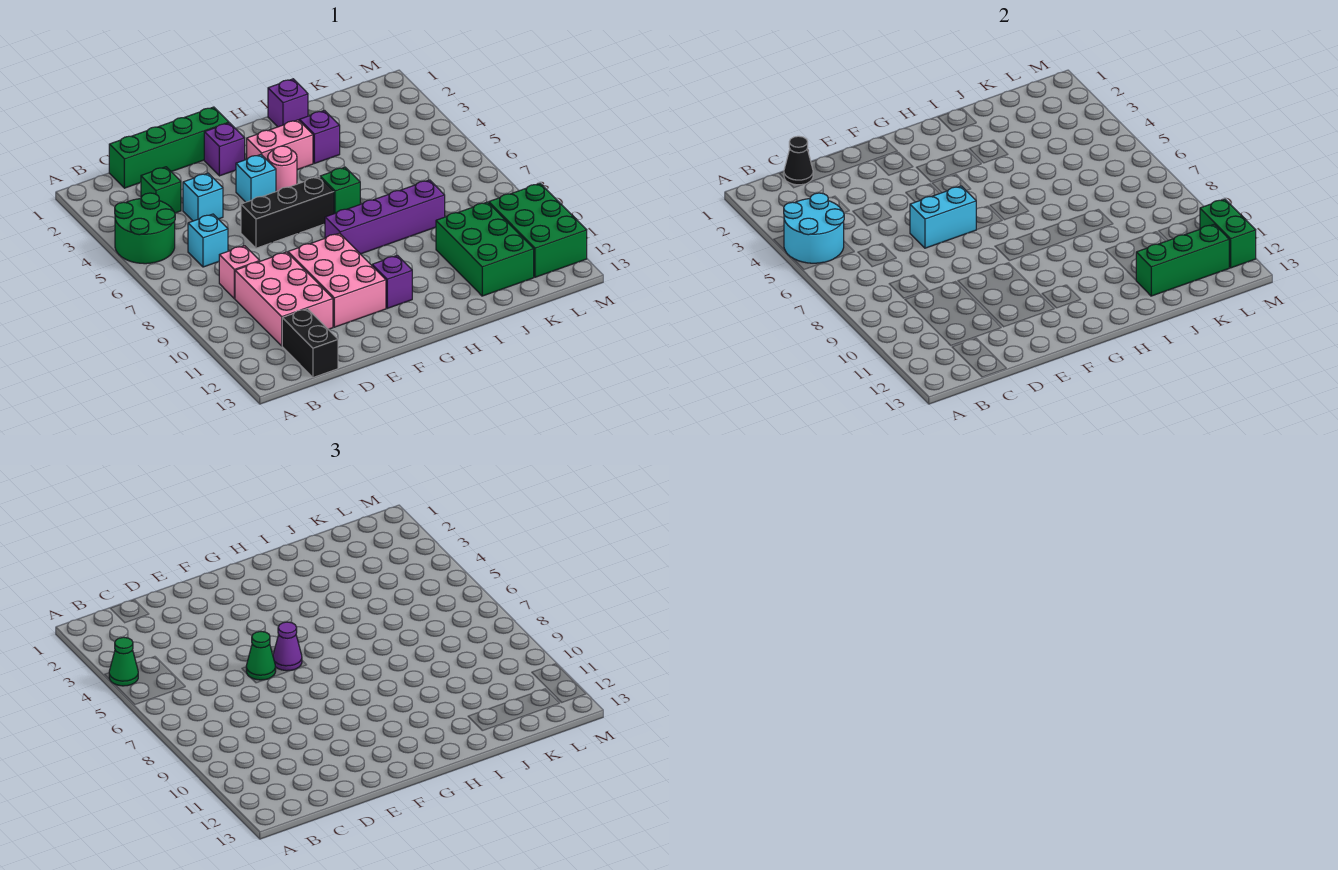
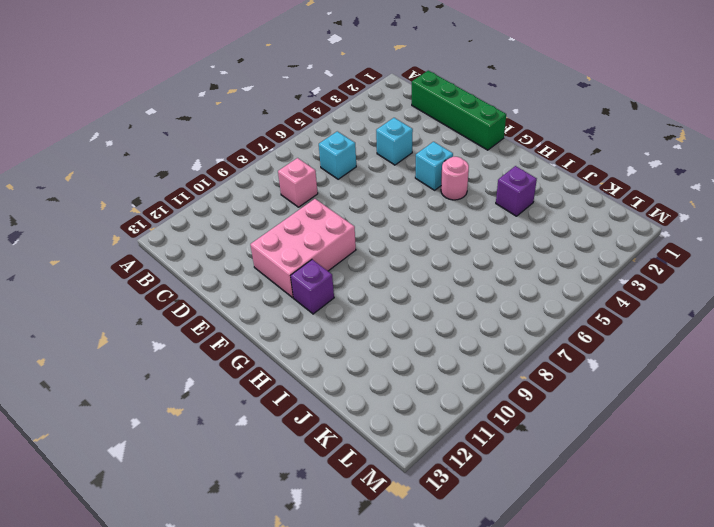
none -> green 2x2 round brick [115,193,175,264]
none -> green 1x1 brick [141,167,181,213]
none -> pink 2x3 brick [235,252,333,346]

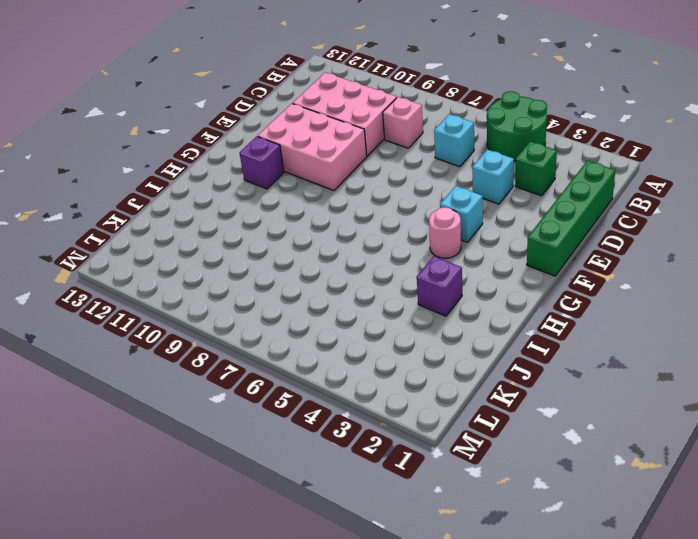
none -> black 1x2 brick [282,309,338,377]
none -> black 1x3 brick [241,177,334,248]
none -> purple 1x1 brick [204,123,245,176]

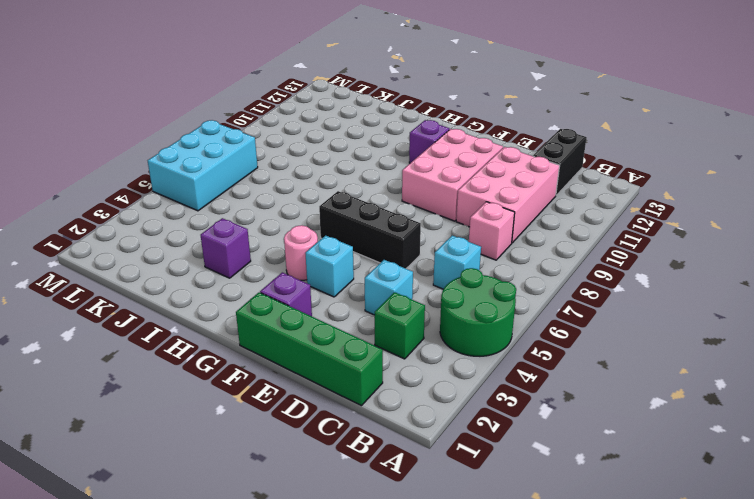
cyan 2x3 brick [148,120,258,211] -> none
none -> pink 1x2 brick [247,120,313,170]
none -> purple 1x4 brick [325,180,445,254]
none -> green 1x1 brick [320,167,360,214]

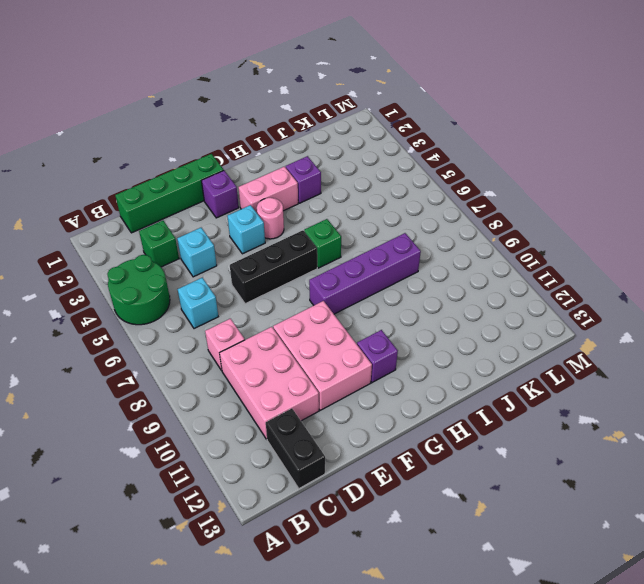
none -> purple 1x1 brick [268,79,308,127]
none -> green 2x3 brick [436,202,534,296]
none -> green 2x3 brick [489,184,587,277]

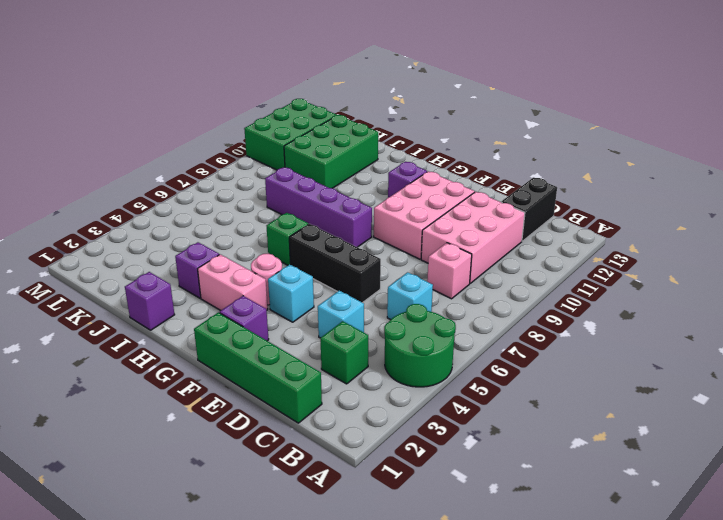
none -> cyan 2x2 round brick [784,193,844,263]
none -> black 1x1 cone [784,136,813,185]
none -> cyan 1x2 brick [910,186,976,248]

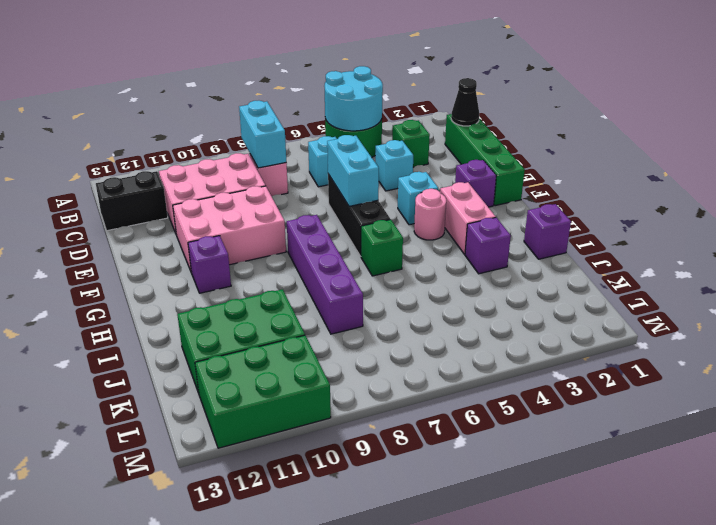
cyan 1x2 brick [239,101,286,168] -> none
none -> green 1x3 brick [1136,224,1229,296]
none -> green 1x2 brick [1200,199,1256,268]
none -> green 1x1 cone [109,637,138,686]

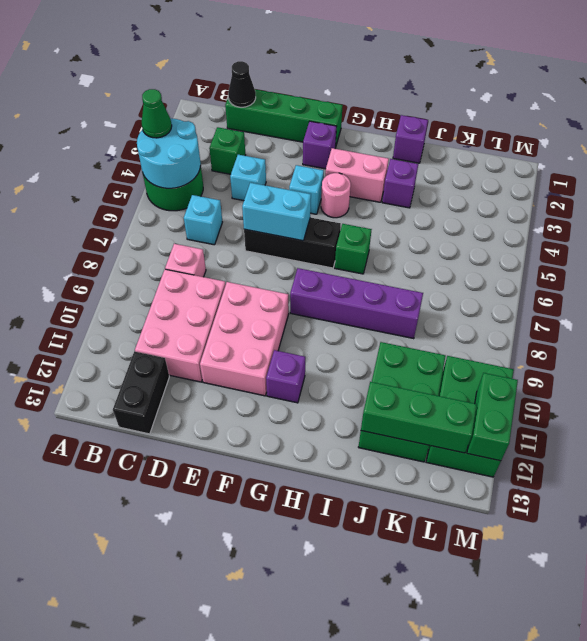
none -> green 1x1 cone [246,632,276,680]
none -> purple 1x1 cone [273,622,302,671]

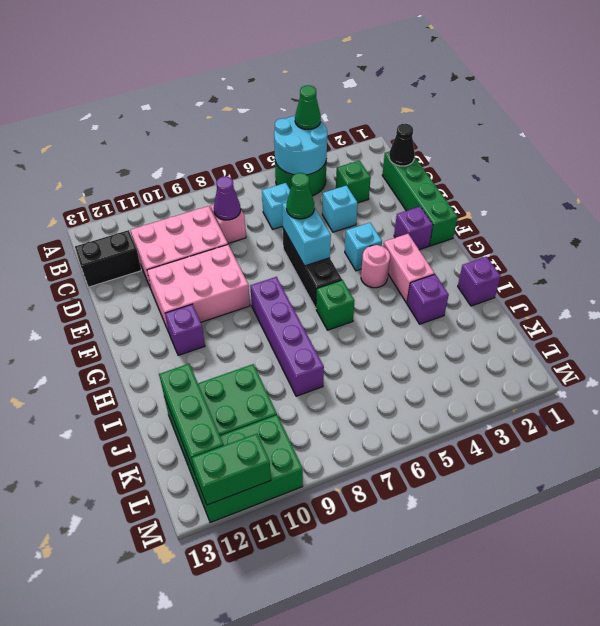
purple 1x1 cone [214,176,241,220] -> purple 1x1 cone moved to [273,622,302,671]

